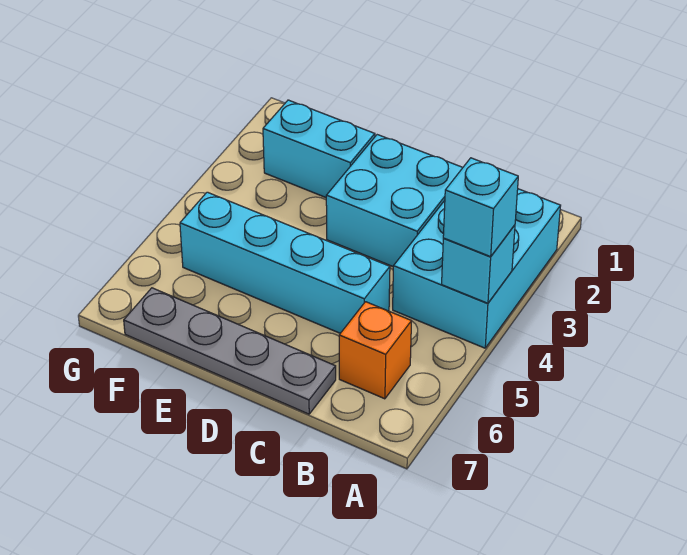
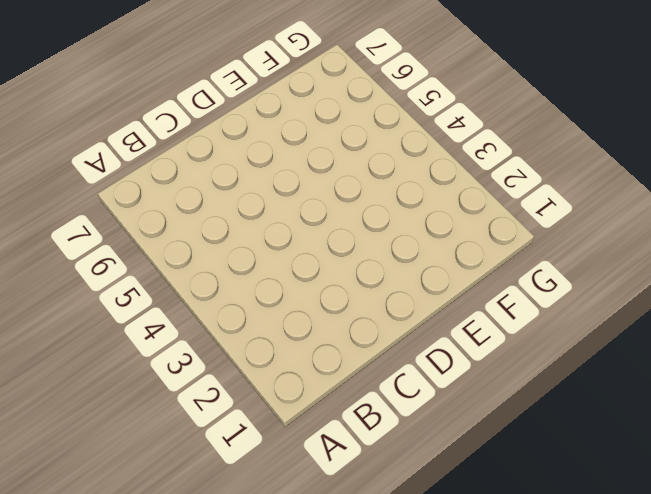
none -> cyan 2x3 brick [393,189,561,348]
none -> orange 1x1 brick [339,302,412,399]

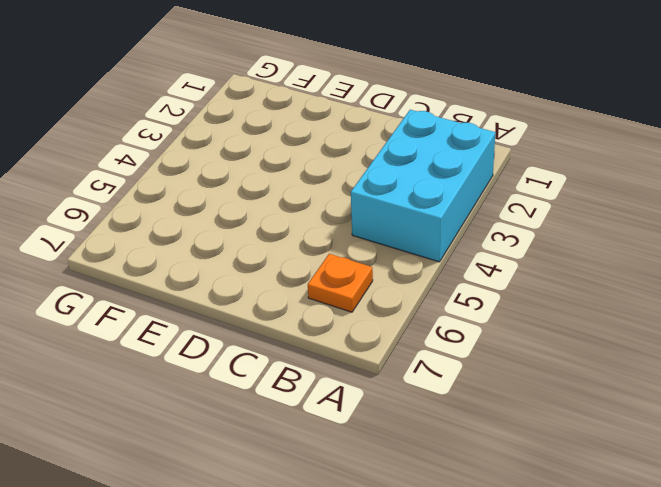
orange 1x1 plate [308,254,373,312] -> orange 1x1 brick [339,302,412,399]
none -> cyan 2x2 brick [326,135,463,266]
none -> cyan 1x4 brick [180,192,390,333]

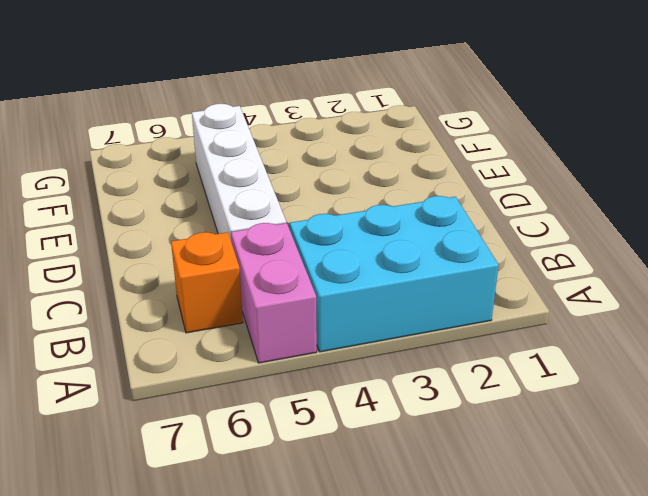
pink 1x2 brick [231,223,317,363] -> none
white 1x4 brick [192,104,286,242] -> cyan 1x4 brick [180,192,390,333]
none -> cyan 2x2 brick [326,135,463,266]
none -> grey 1x4 plate [124,288,336,414]

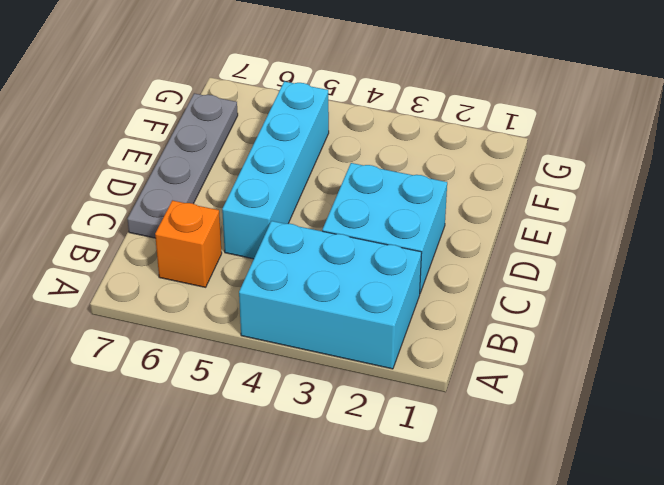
none -> cyan 1x2 brick [263,100,375,197]
none -> cyan 1x1 brick [442,225,515,303]

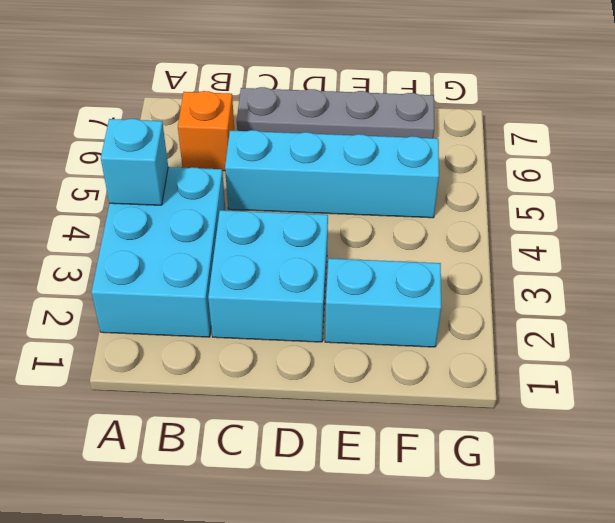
none -> cyan 1x1 brick [443,158,518,257]

